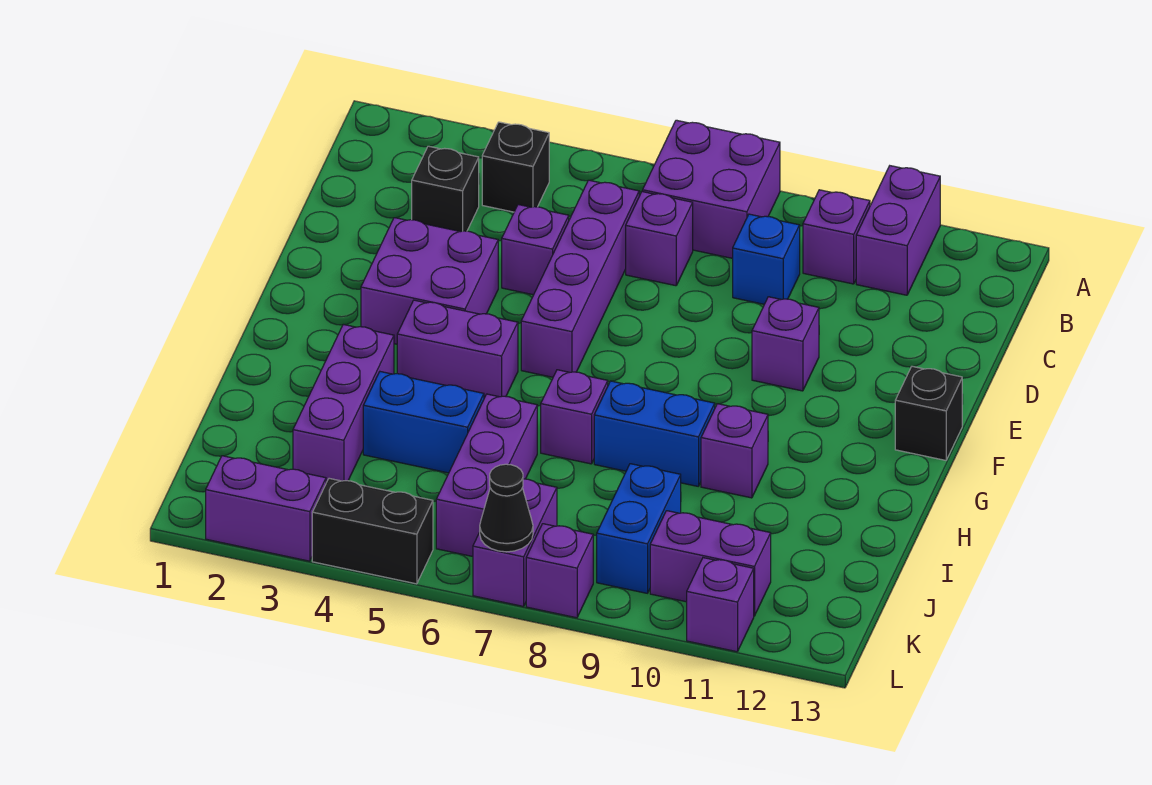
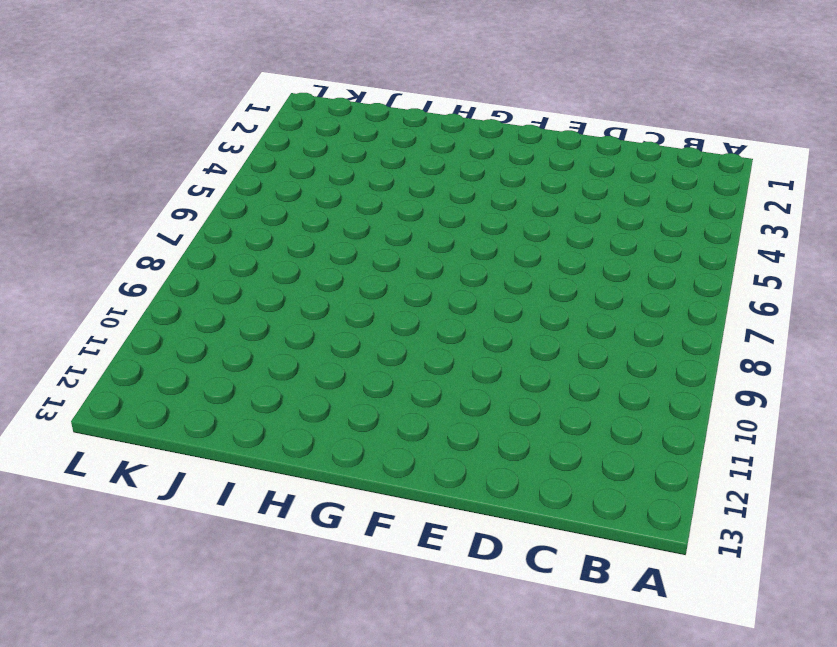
none -> purple 2x2 brick [643,120,780,258]
none -> purple 1x2 brick [856,166,940,295]
none -> black 1x1 brick [482,122,549,212]

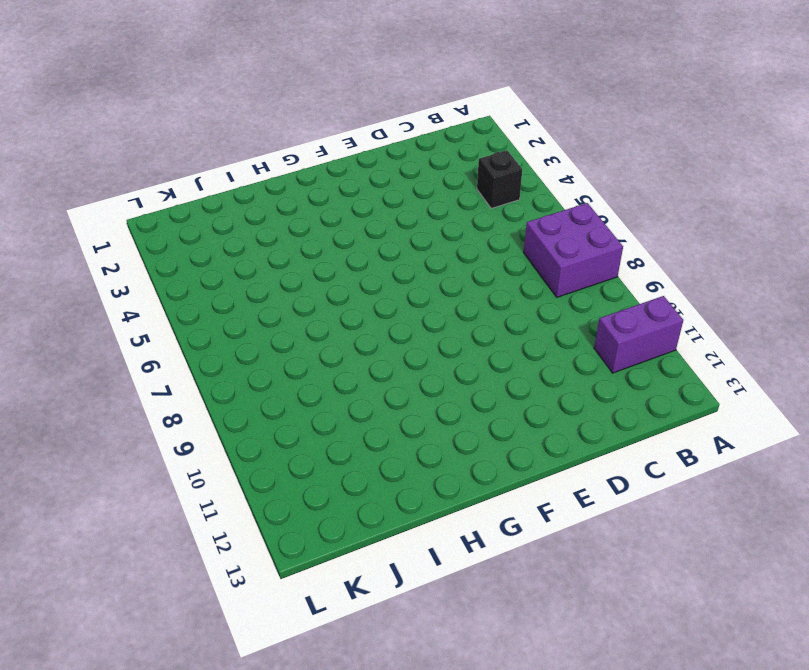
none -> purple 1x1 brick [803,190,870,284]
none -> black 1x1 brick [412,146,479,232]
none -> purple 1x4 brick [521,180,639,377]

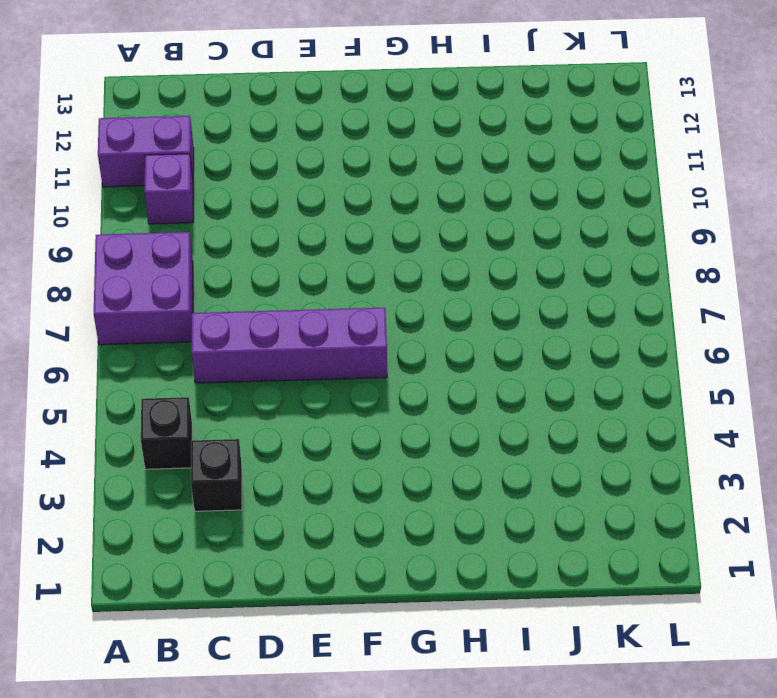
none -> purple 1x1 brick [626,192,693,286]
none -> blue 1x1 brick [733,214,800,304]
none -> purple 1x1 brick [502,205,569,295]

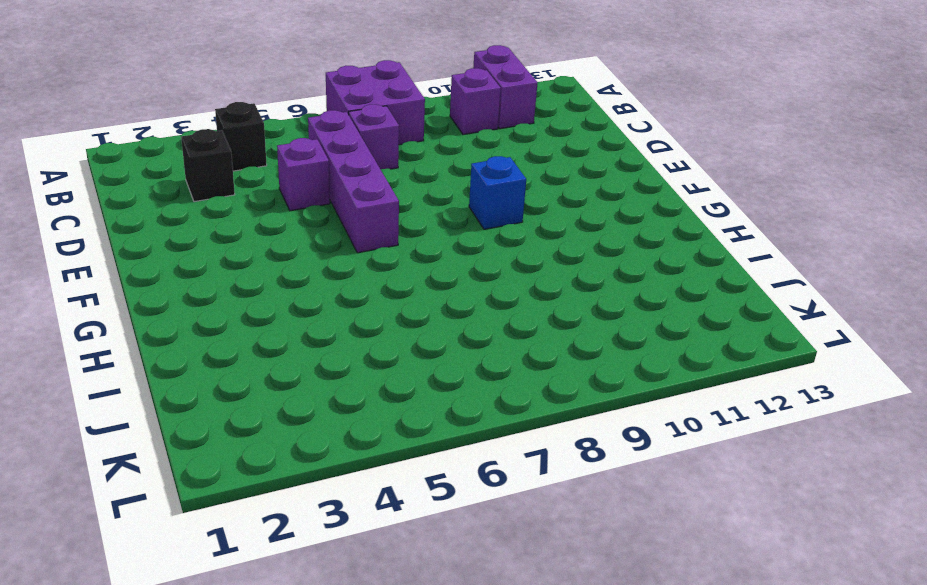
blue 1x1 brick [469,156,526,229] -> blue 1x1 brick moved to [733,214,800,304]
none -> purple 2x2 brick [361,218,498,344]
none -> purple 1x1 brick [752,297,819,391]
none -> black 1x1 brick [895,366,962,460]

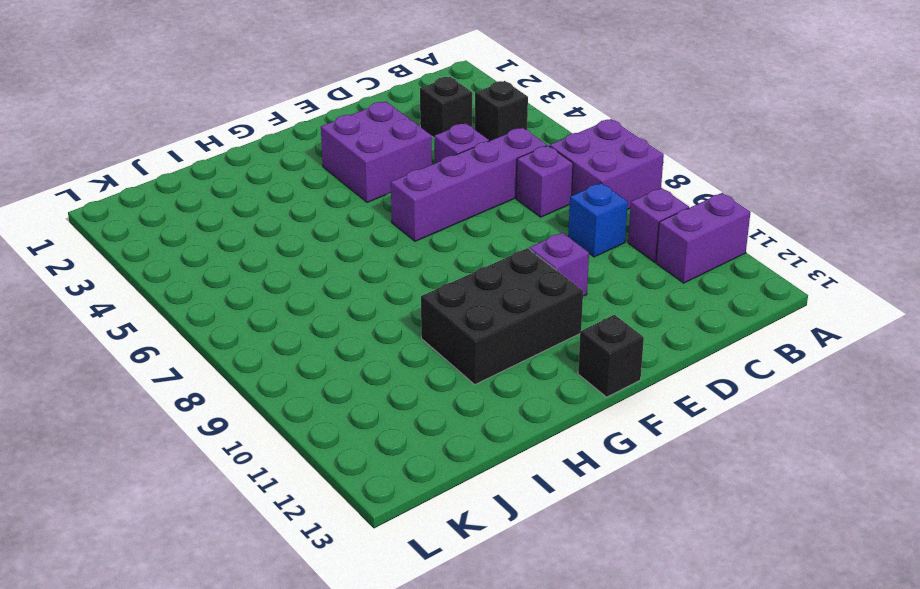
black 2x3 brick [421,248,583,385] -> purple 1x1 brick [701,404,768,498]
none -> purple 1x2 brick [397,300,518,398]
none -> purple 1x3 brick [293,324,394,483]
none -> purple 1x1 brick [541,370,608,464]

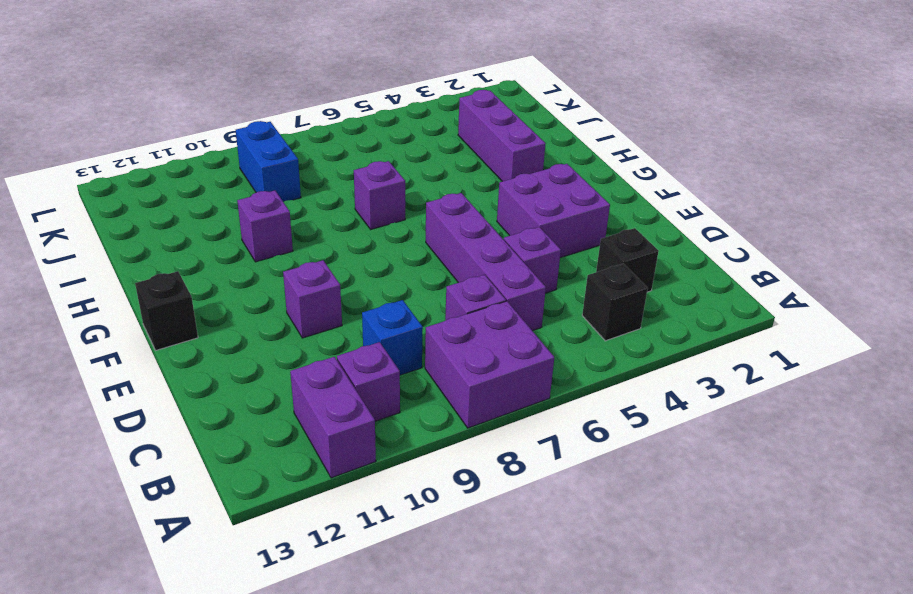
none -> purple 1x2 brick [397,300,518,398]
none -> blue 1x2 brick [594,381,715,486]
none -> blue 1x2 brick [363,372,484,473]

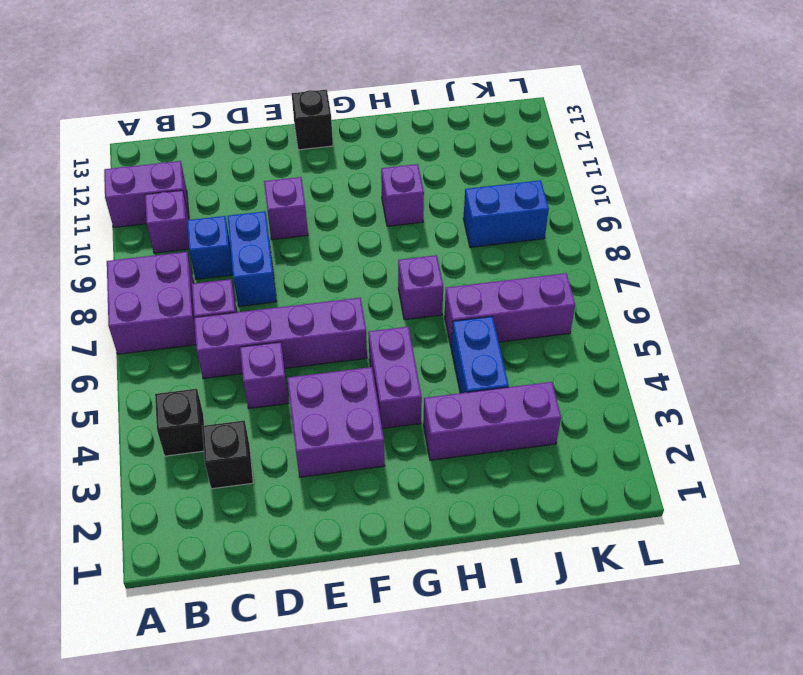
blue 1x2 brick [228,211,277,306] -> blue 1x2 brick moved to [594,381,715,486]
none -> purple 1x2 brick [473,479,557,606]
none -> purple 1x2 brick [650,511,771,616]
none -> purple 1x2 brick [206,456,326,561]

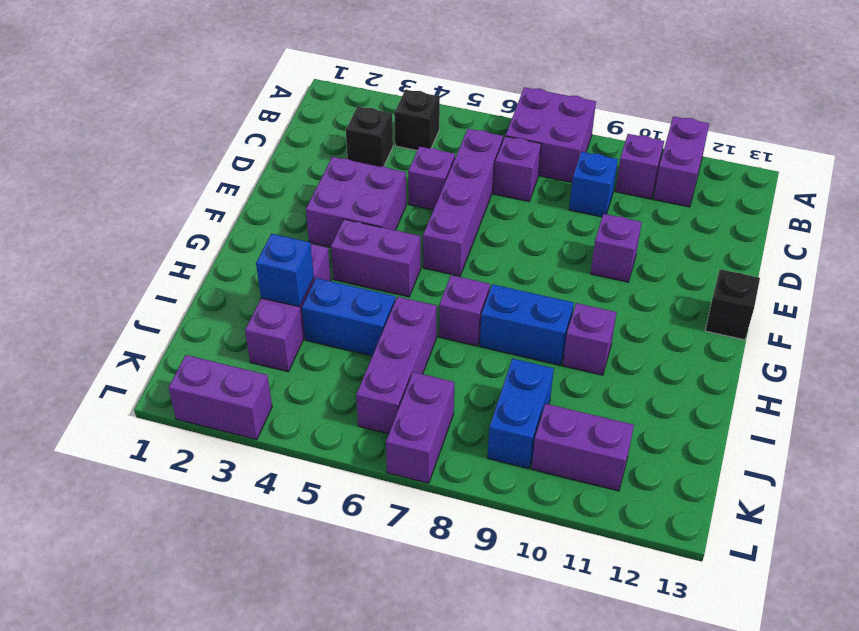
blue 1x1 brick [256,234,314,307] -> none
none -> black 1x2 brick [312,478,433,584]
none -> purple 1x1 brick [526,524,593,618]
none -> purple 1x1 brick [687,558,754,652]

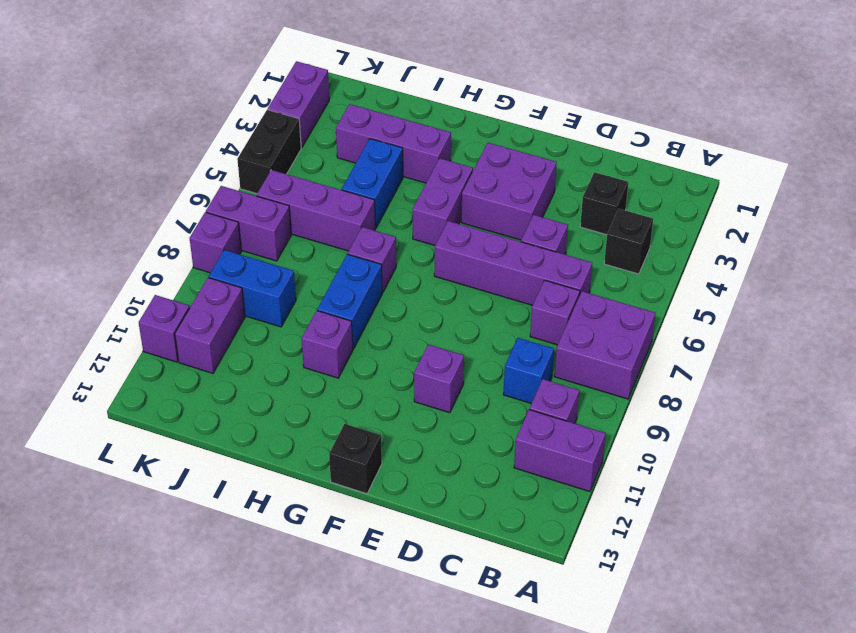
none -> black 1x1 cone [480,464,533,552]

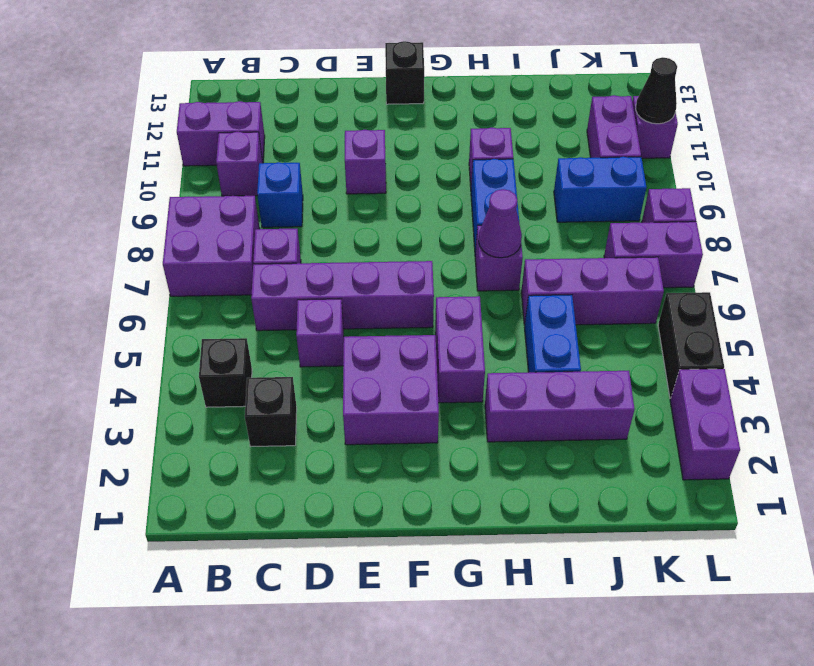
purple 1x1 cone [479,189,522,258] -> none
black 1x1 cone [636,57,677,124] -> black 1x1 cone moved to [480,464,533,552]

